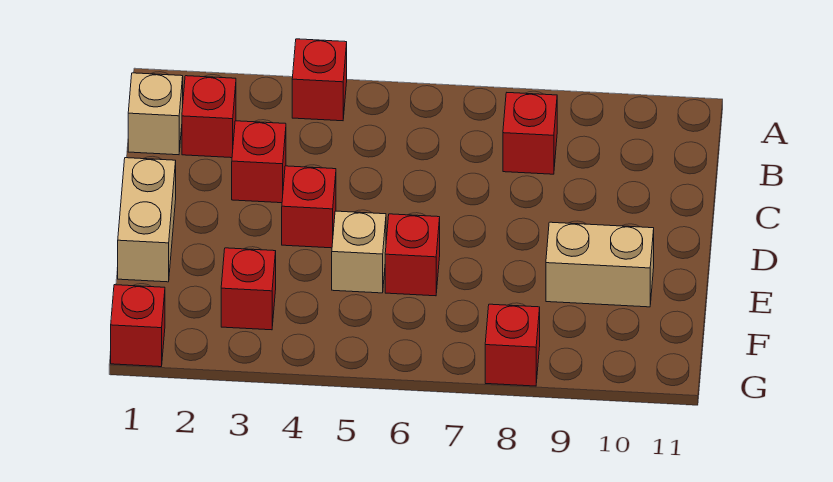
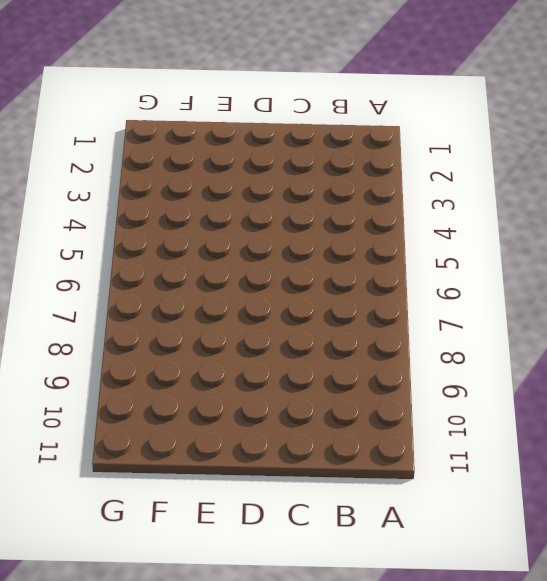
none -> red 1x1 brick [292,39,347,121]
none -> tan 1x1 brick [128,73,183,155]
none -> red 1x1 brick [182,76,236,158]

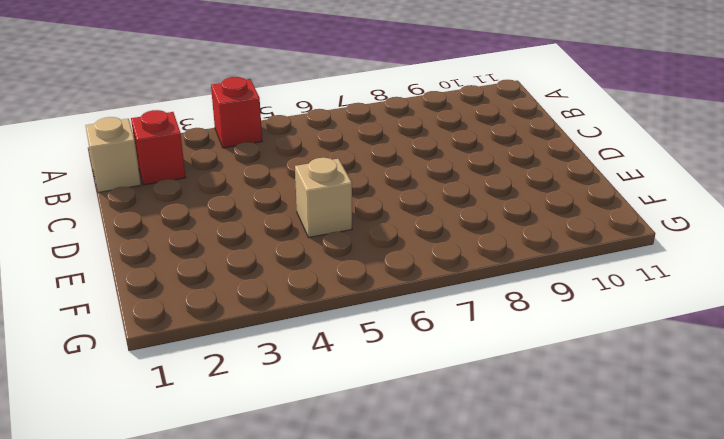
none -> red 1x1 brick [503,93,557,174]
none -> red 1x1 brick [232,121,286,203]
none -> tan 1x2 brick [118,158,176,282]

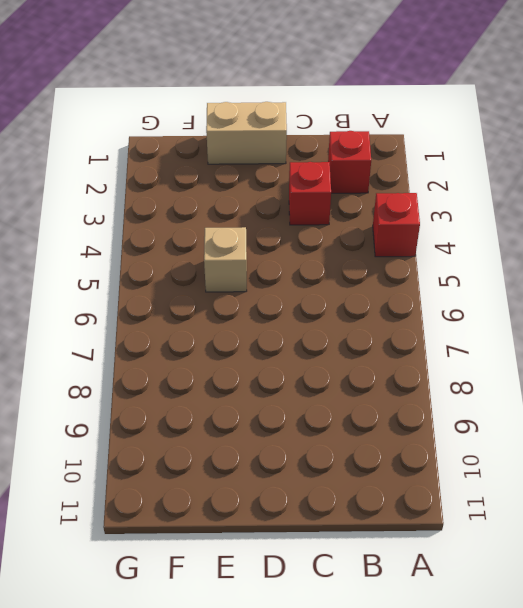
none -> tan 1x1 brick [128,73,183,155]
none -> red 1x1 brick [503,93,557,174]
none -> red 1x1 brick [282,166,336,248]

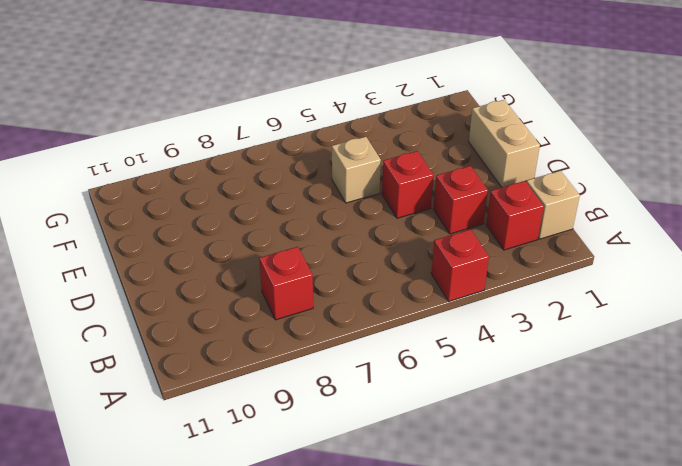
none -> red 1x1 brick [385,214,440,296]
none -> tan 1x2 brick [546,222,654,307]
none -> red 1x1 brick [221,248,276,330]

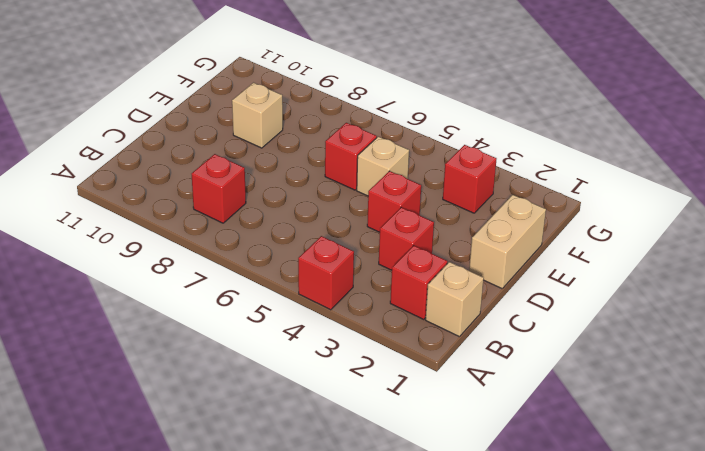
tan 1x1 brick [232,83,283,148] -> tan 1x2 brick [546,222,654,307]
none -> red 1x1 brick [111,285,165,367]
none -> red 1x1 brick [485,304,540,386]

